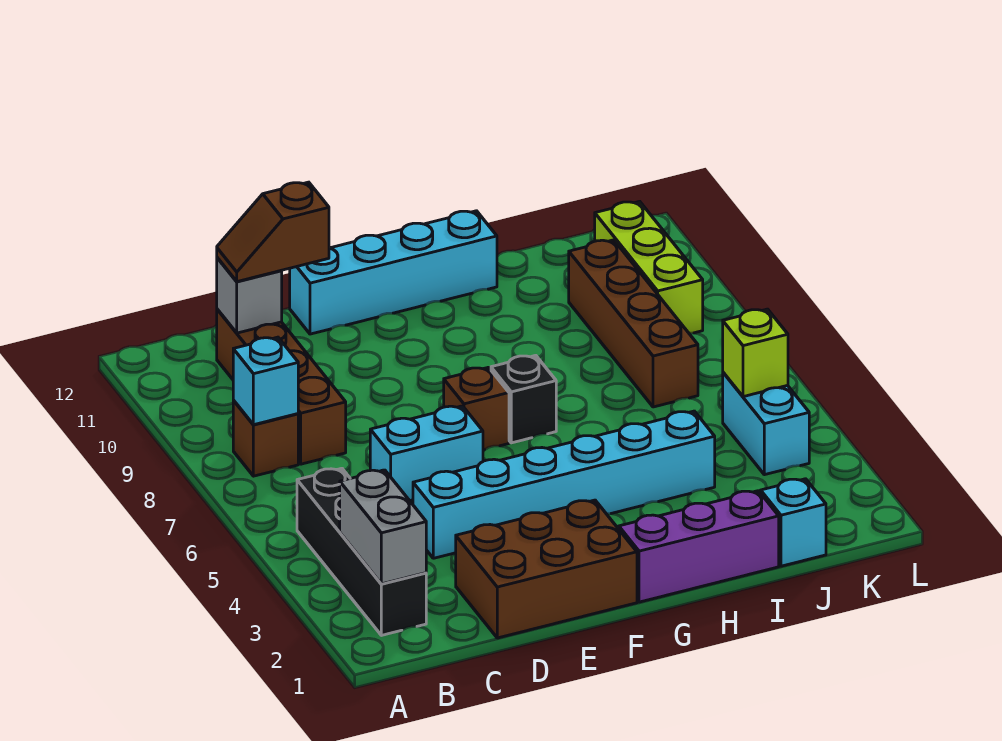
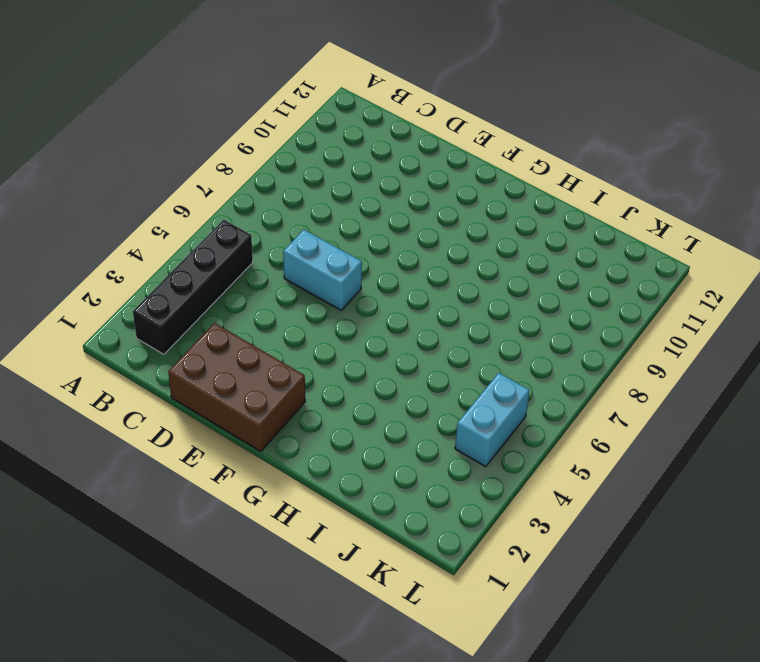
none -> brown 1x1 brick [233,400,298,476]
none -> brown 1x4 brick [217,309,346,464]
none -> cyan 1x6 brick [413,411,715,558]

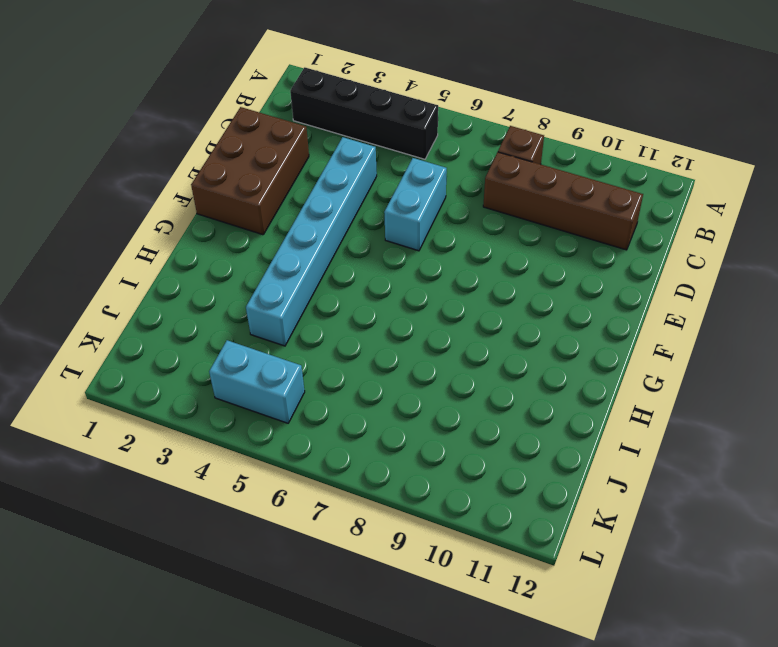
none -> cyan 1x4 brick [290,211,497,334]
none -> brown 1x1 brick [444,367,509,450]
none -> purple 1x3 brick [619,491,779,602]

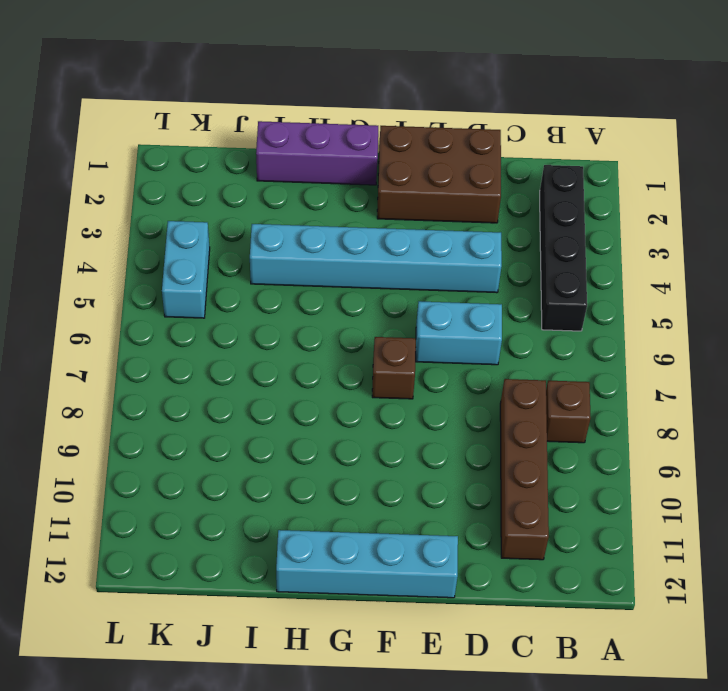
none -> black 1x1 brick [491,355,556,443]
none -> cyan 1x1 brick [761,479,826,566]
none -> brown 1x4 brick [569,240,698,407]

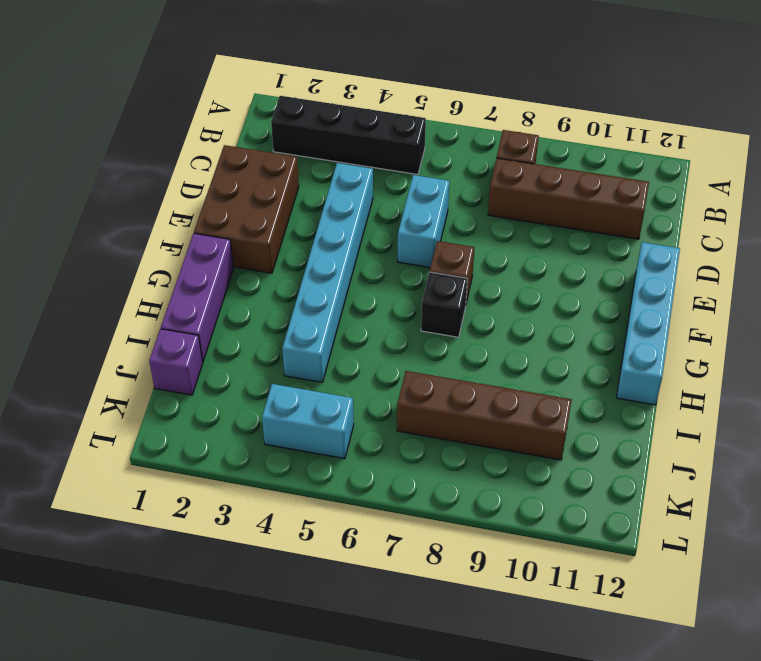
purple 1x1 brick [149,329,203,395] -> cyan 1x1 brick [761,479,826,566]
none -> lime 1x3 brick [595,201,703,333]
none -> grey 1x2 brick [340,470,426,584]
none -> cyan 1x1 brick [233,337,298,425]

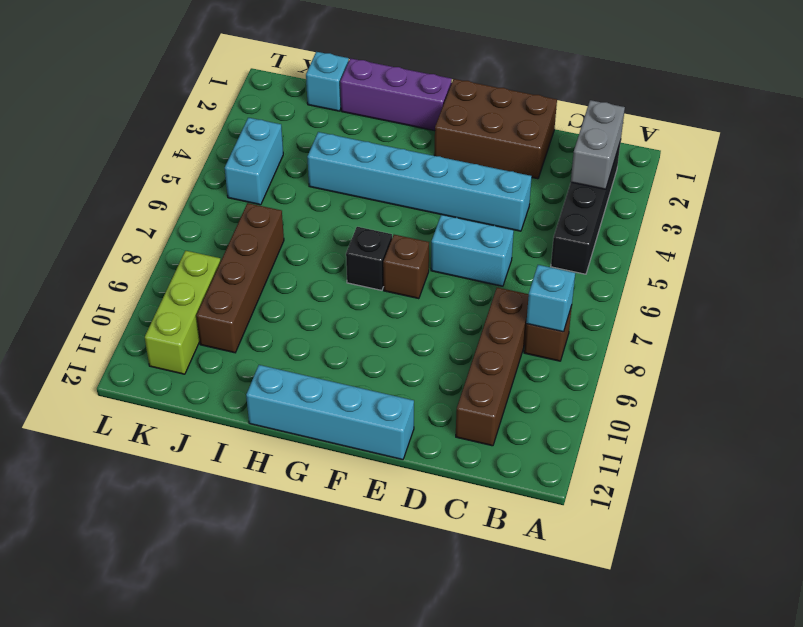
none -> grey 1x1 brick [217,258,282,333]
none -> lime 1x1 brick [723,309,788,397]
none -> brown 1x2 slope [217,182,329,282]

